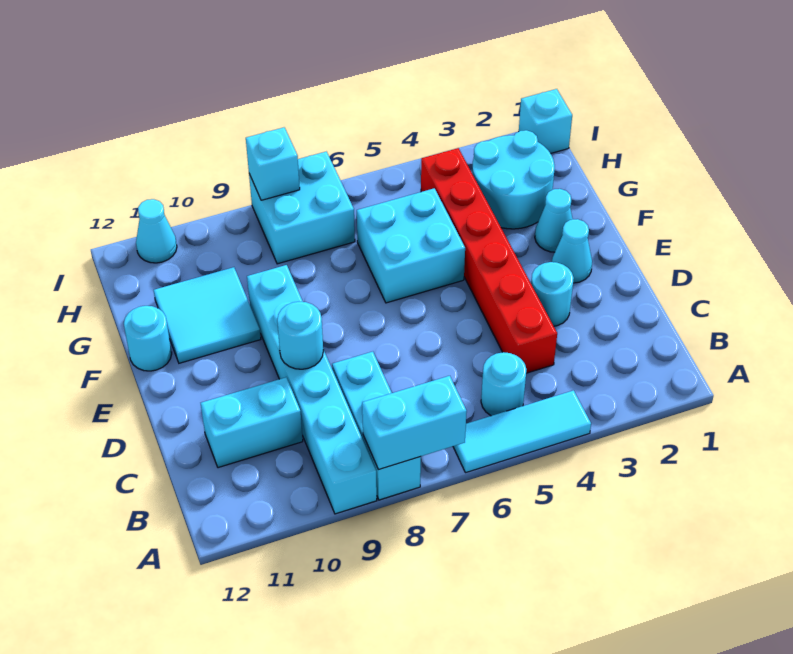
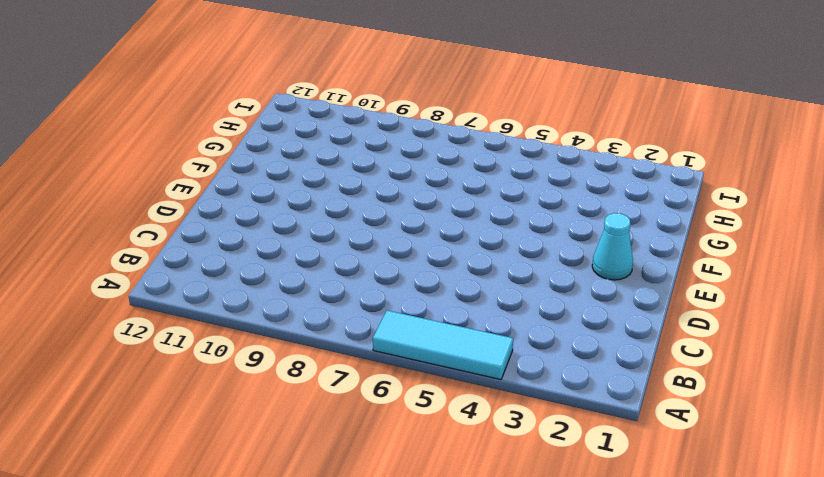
none -> cyan 1x3 brick [332,352,421,500]
none -> cyan 1x6 brick [247,265,377,514]
none -> cyan 1x1 round brick [481,352,527,416]

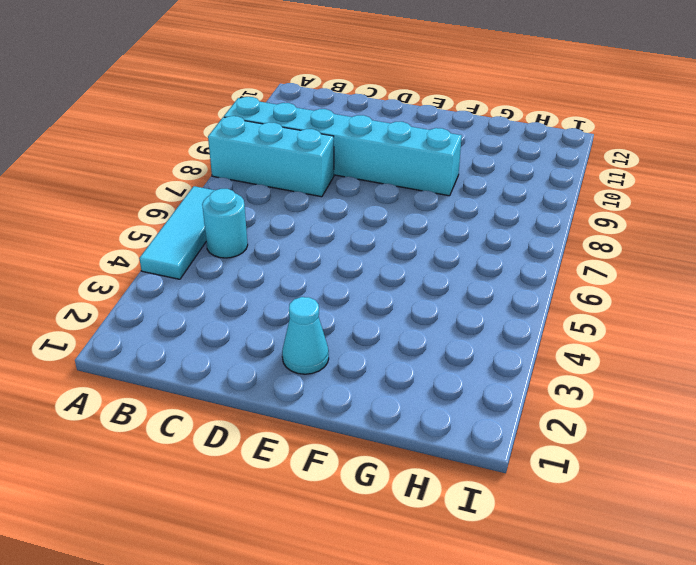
none -> red 1x6 brick [421,148,557,373]
none -> cyan 1x2 brick [201,377,303,468]
none -> cyan 1x1 round brick [531,262,574,326]

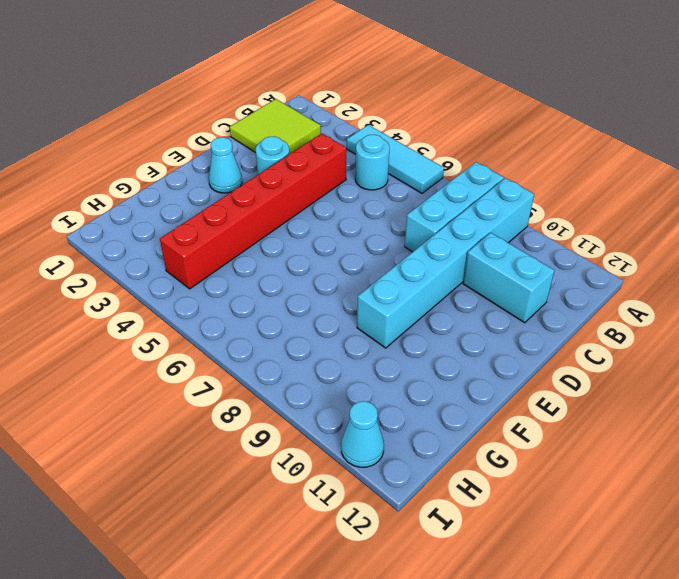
lime 2x2 tile [230,99,321,154] -> none
none -> cyan 1x1 cone [535,189,573,252]
none -> cyan 2x2 brick [357,188,465,303]
none -> cyan 2x2 tile [154,267,261,363]

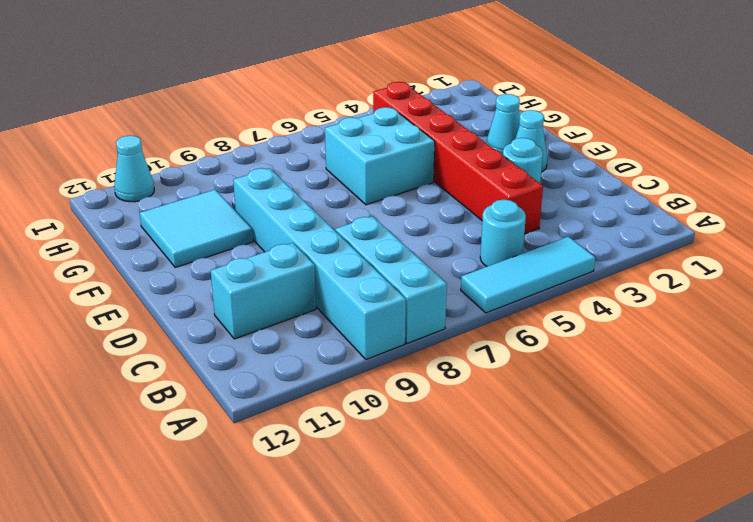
none -> cyan 1x1 round brick [124,306,172,371]
none -> cyan 2x2 round brick [472,130,555,229]
none -> cyan 2x2 brick [249,152,355,264]

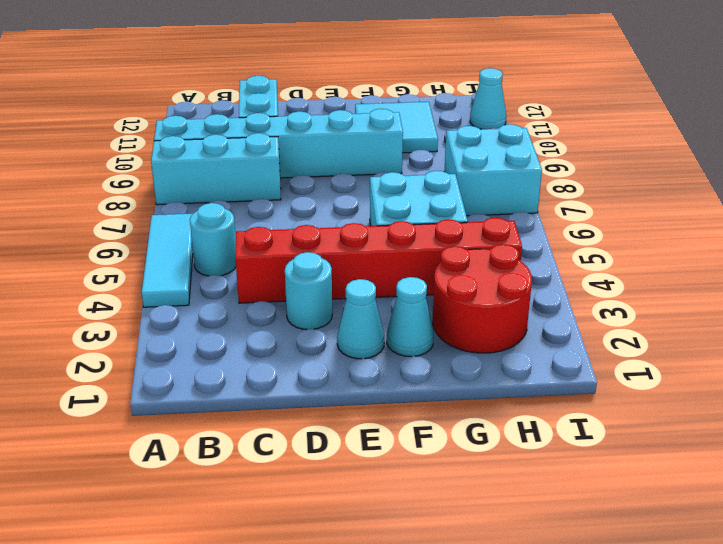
red 2x2 round brick [433,244,532,353] -> cyan 2x2 round brick [472,130,555,229]
none -> cyan 1x1 round brick [124,306,172,371]
none -> cyan 1x1 brick [519,89,572,154]
none -> cyan 1x2 brick [362,376,467,470]

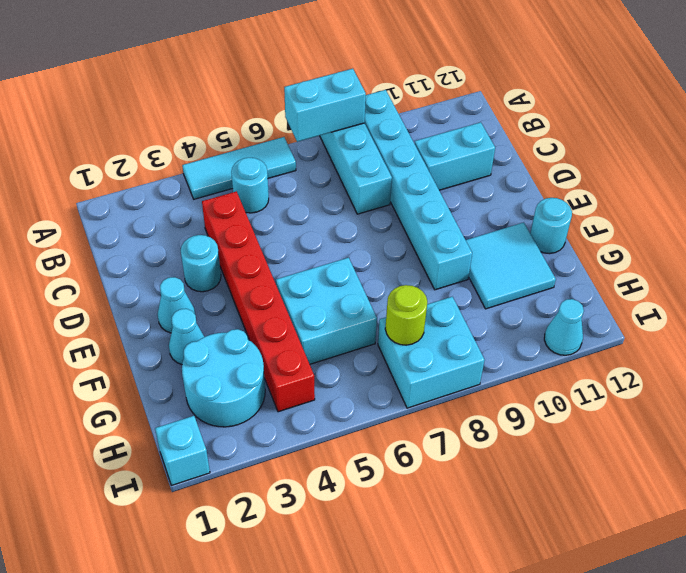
lime 1x1 round brick [385,285,427,345] -> none
none -> cyan 1x1 round brick [277,302,323,369]
none -> cyan 1x1 brick [246,128,300,200]

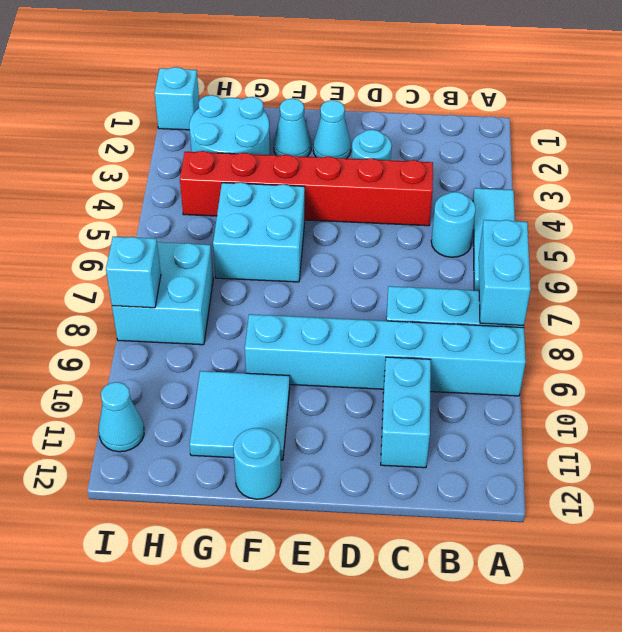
none -> cyan 1x1 round brick [277,302,323,369]

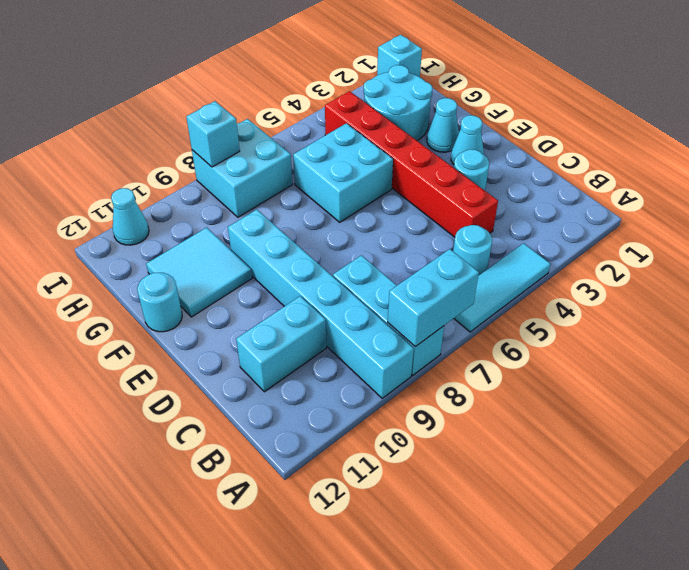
none -> cyan 1x1 round brick [277,302,323,369]

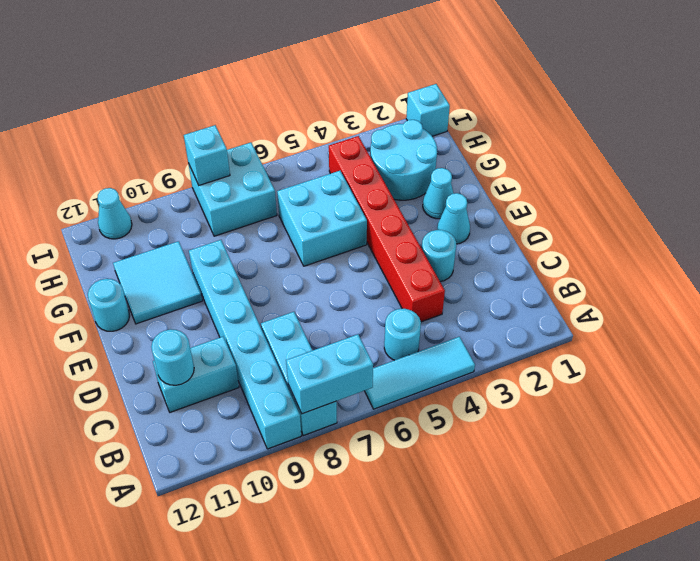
cyan 1x1 round brick [151,329,194,385] -> cyan 1x1 round brick moved to [277,302,323,369]

